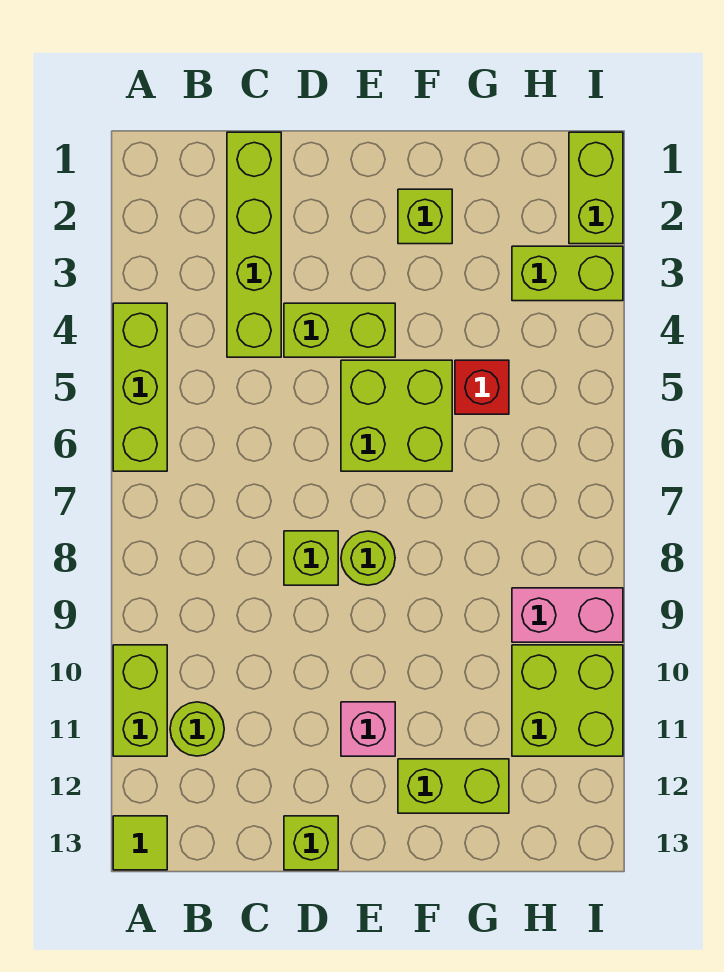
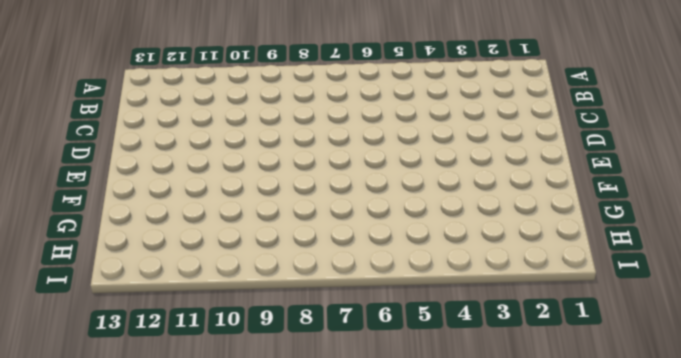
none -> lime 1x3 brick [113,303,167,471]
none -> lime 1x2 brick [113,645,167,756]
none -> lime 1x1 tile [113,816,167,870]

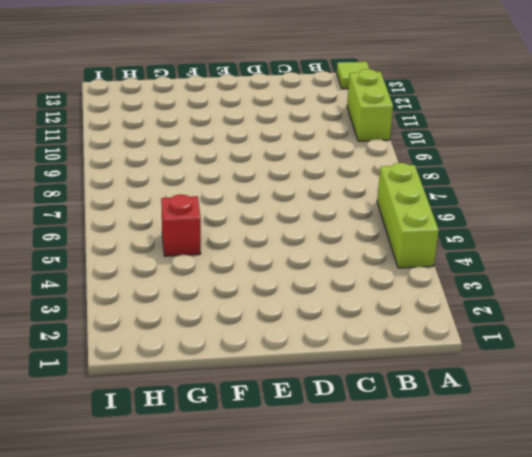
none -> lime 1x1 round brick [170,702,224,756]
none -> lime 1x4 brick [227,132,281,357]
none -> lime 1x2 brick [284,303,395,357]

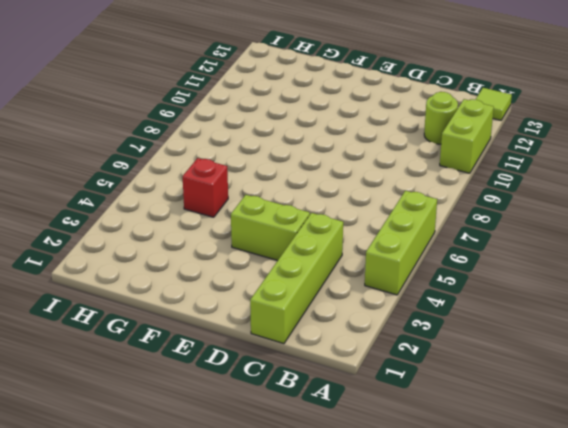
none -> lime 1x1 brick [284,531,338,585]
none -> lime 1x1 brick [284,816,338,870]
none -> lime 2x2 brick [341,360,452,471]

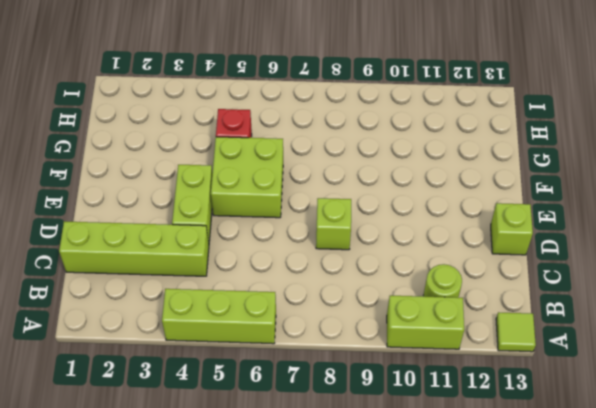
none -> lime 1x1 round brick [341,531,395,585]
none -> pink 1x1 brick [341,702,395,756]
none -> lime 1x1 brick [398,189,452,244]

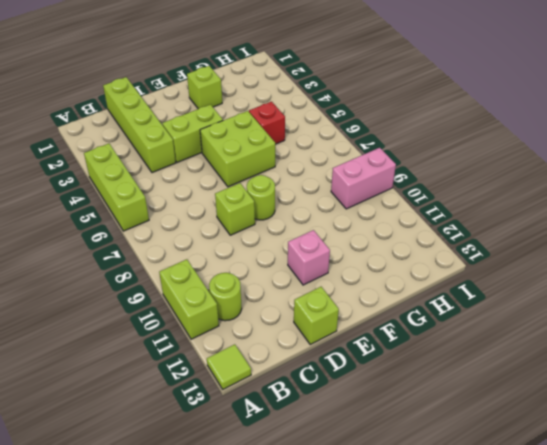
none -> lime 1x2 brick [398,759,509,813]
none -> lime 1x2 brick [512,246,623,301]
none -> lime 2x2 brick [512,645,623,756]

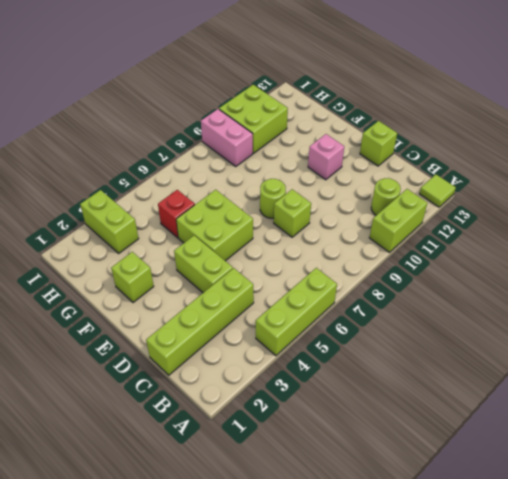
none -> lime 1x2 brick [398,759,509,813]
none -> lime 1x2 brick [569,132,623,244]

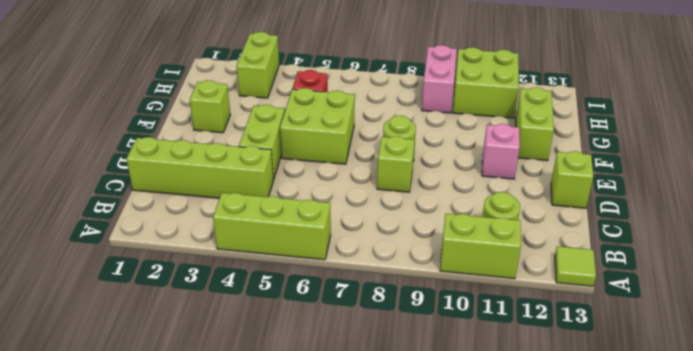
none -> lime 1x2 brick [569,132,623,244]

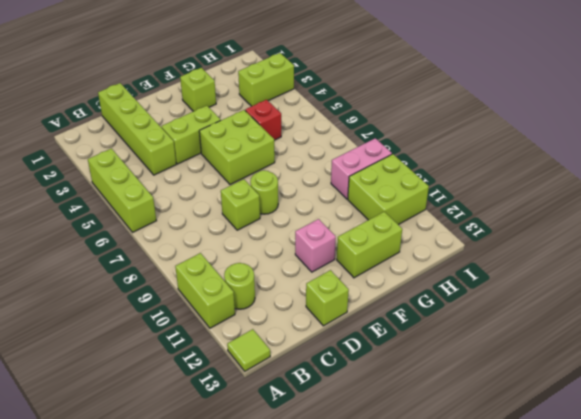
none -> lime 1x2 brick [569,132,623,244]

